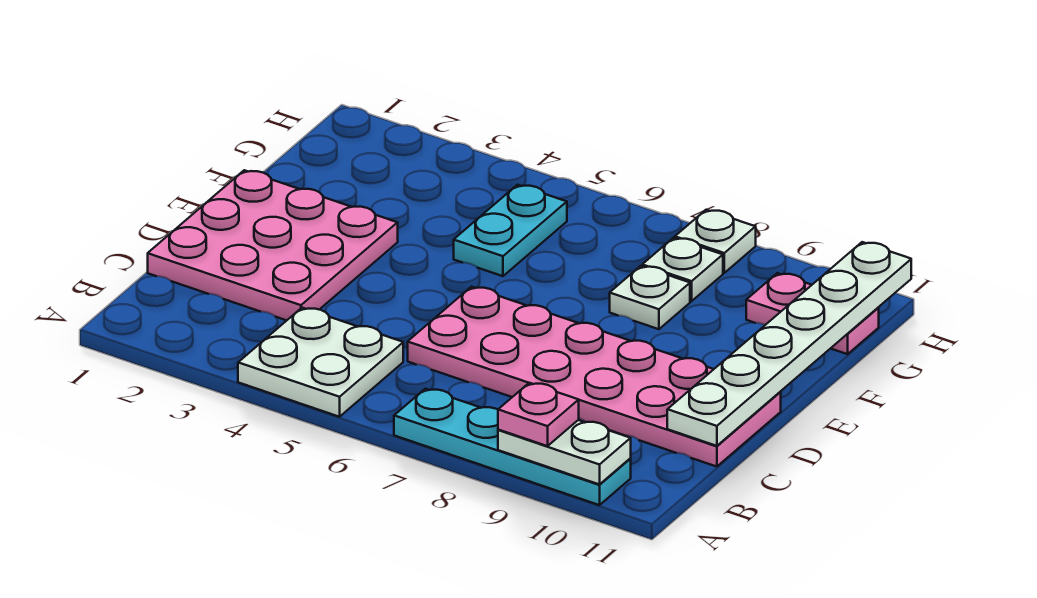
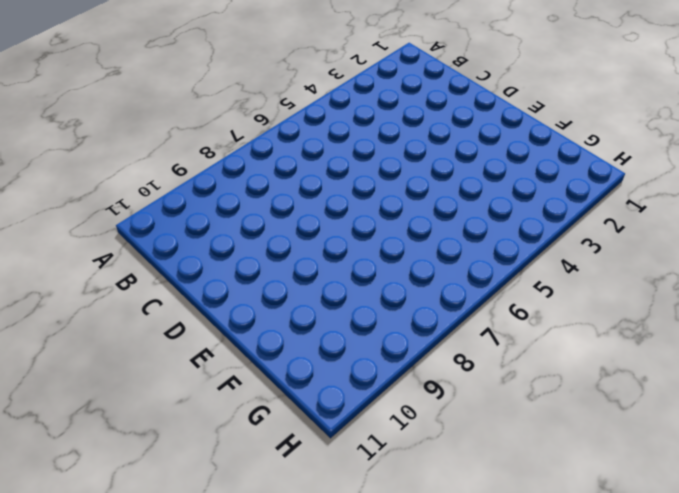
none -> white 2x2 plate [238,308,403,417]
none -> cyan 1x4 plate [394,389,631,505]
none -> pink 3x3 plate [148,170,398,321]

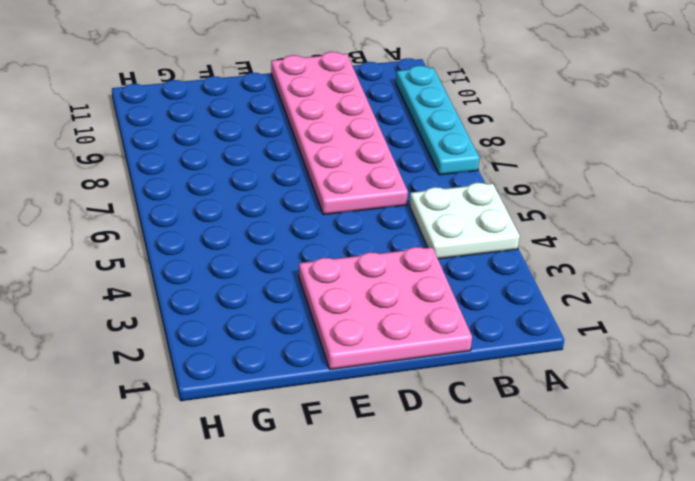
none -> cyan 1x2 plate [454,185,567,276]
none -> white 1x1 plate [610,266,690,329]
none -> white 1x1 plate [642,238,723,301]

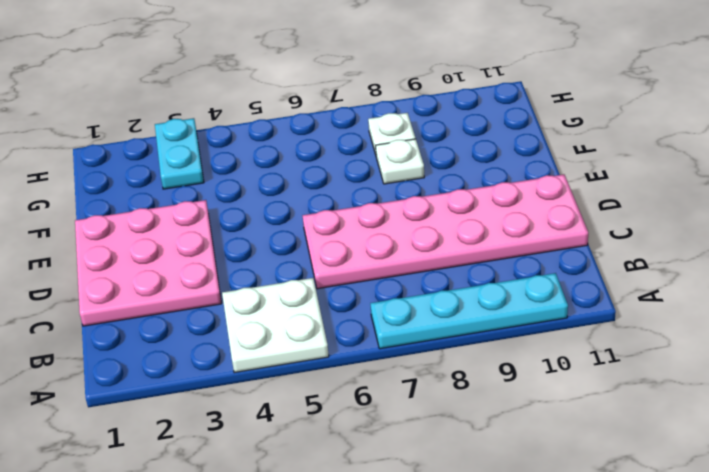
cyan 1x2 plate [155,118,204,189] -> cyan 1x2 plate moved to [454,185,567,276]
none -> pink 1x2 plate [746,273,879,354]
none -> white 1x1 plate [675,210,756,273]
none -> white 1x2 plate [498,420,631,484]

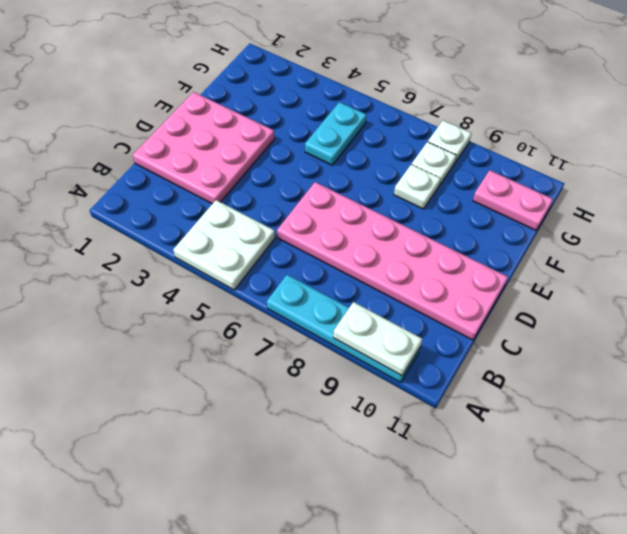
none -> white 1x6 plate [667,242,911,446]
none -> pink 1x1 plate [498,383,579,446]

